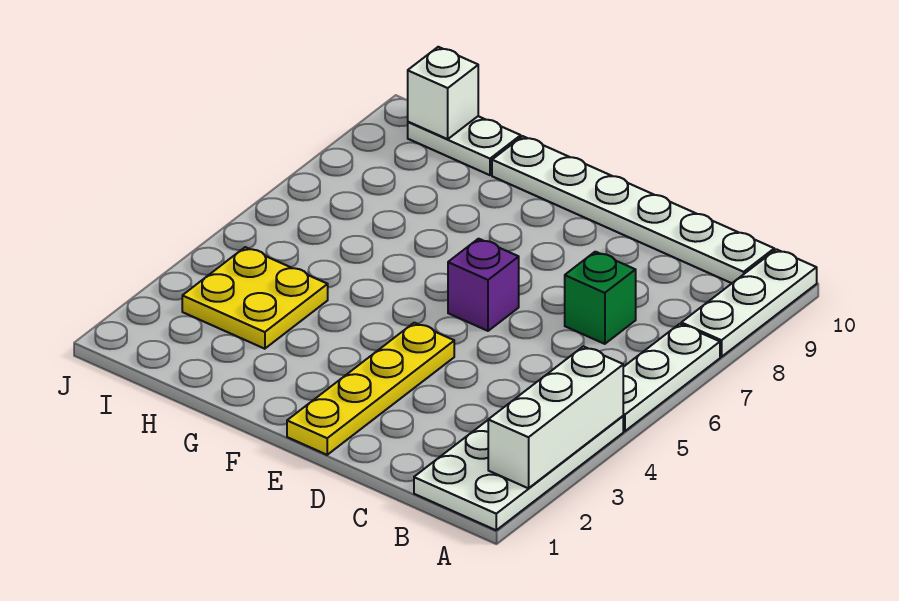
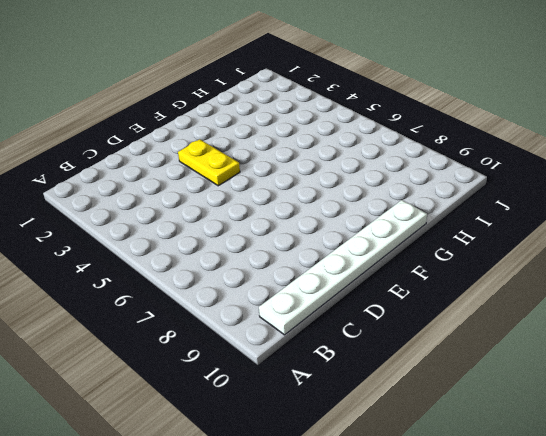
yellow 1x2 plate [178,139,240,186] -> yellow 1x4 plate [287,323,454,455]
none -> white 2x4 plate [414,416,623,530]
none -> white 1x3 plate [623,324,720,431]

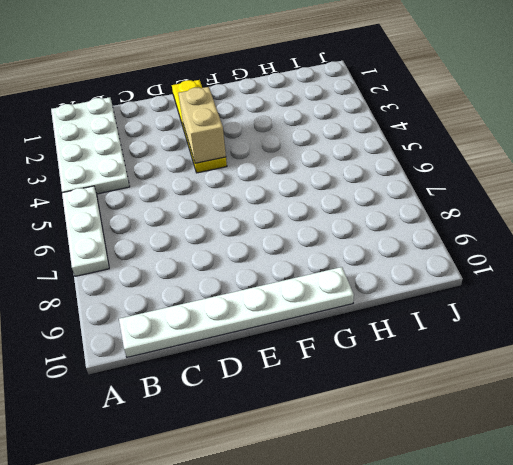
tan 1x2 brick [178,87,226,163] -> none
none -> white 1x3 plate [681,249,817,357]
none -> green 1x1 brick [565,252,636,344]

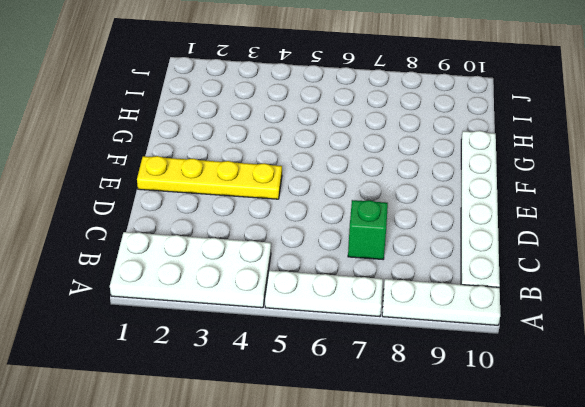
none -> purple 1x1 brick [448,239,519,331]
none -> yellow 2x2 plate [182,247,328,349]

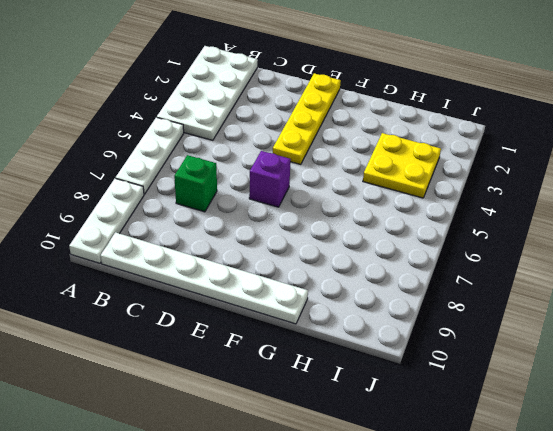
none -> white 1x2 plate [408,116,521,175]
none -> white 1x3 brick [488,346,623,488]

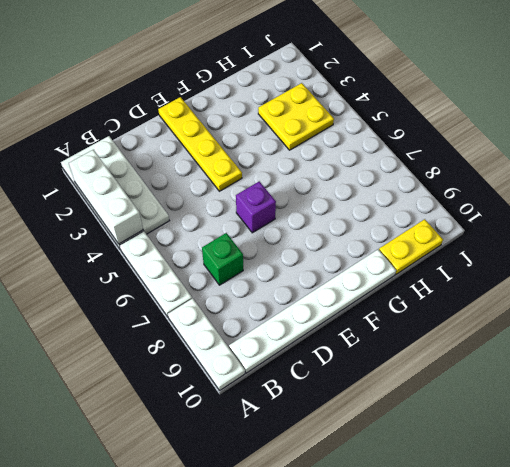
yellow 1x2 plate [379,219,443,274] -> white 1x2 plate [408,116,521,175]
none -> white 1x1 brick [408,47,478,139]

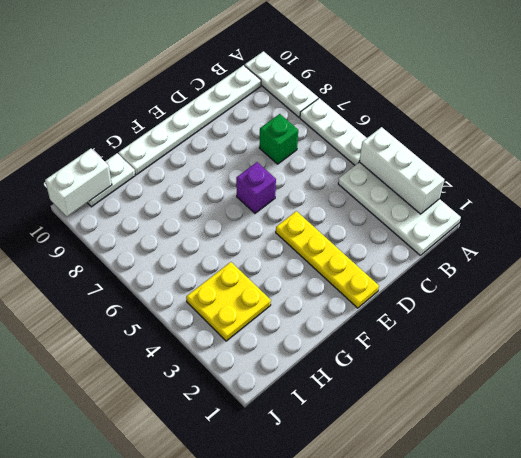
white 1x2 brick [45,149,112,217] -> white 1x1 brick [408,47,478,139]

